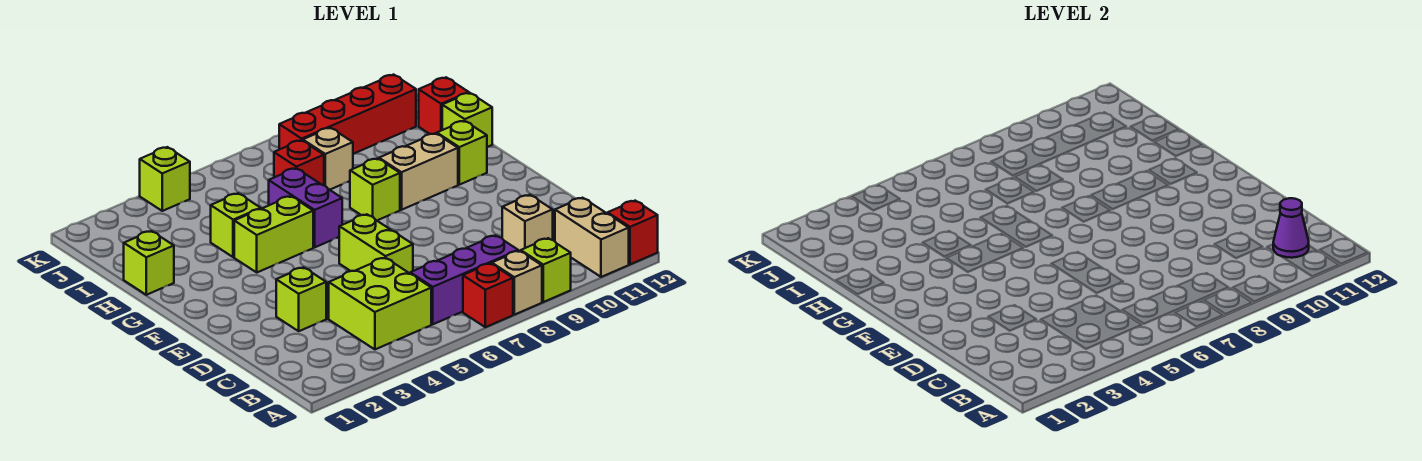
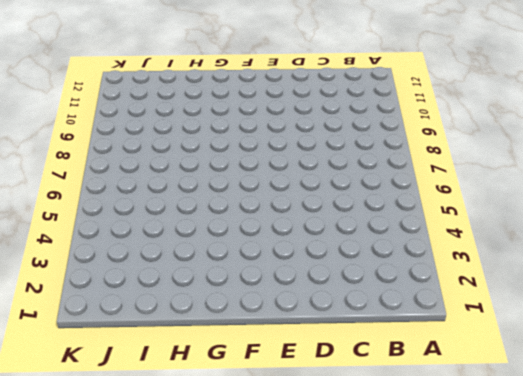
none -> red 1x1 brick [463,263,513,327]
none -> tan 1x1 brick [492,251,542,315]
none -> lime 1x1 brick [521,238,571,302]

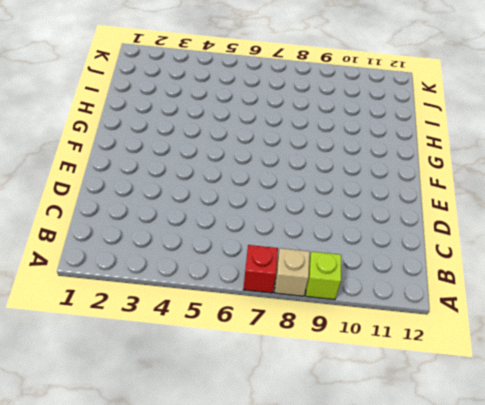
none -> tan 1x2 brick [555,198,629,277]
none -> red 1x1 brick [608,201,658,264]
none -> lime 2x2 brick [329,258,431,349]

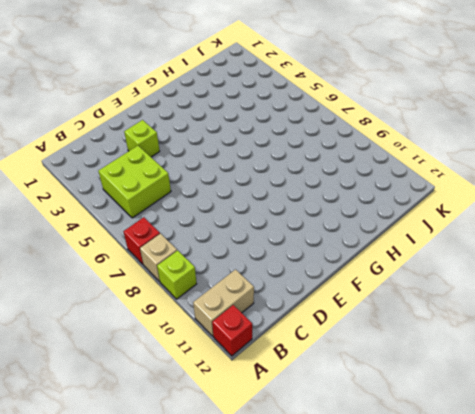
none -> purple 1x3 brick [410,235,518,324]
none -> tan 1x1 brick [502,195,553,251]
none -> lime 1x2 brick [339,214,413,273]

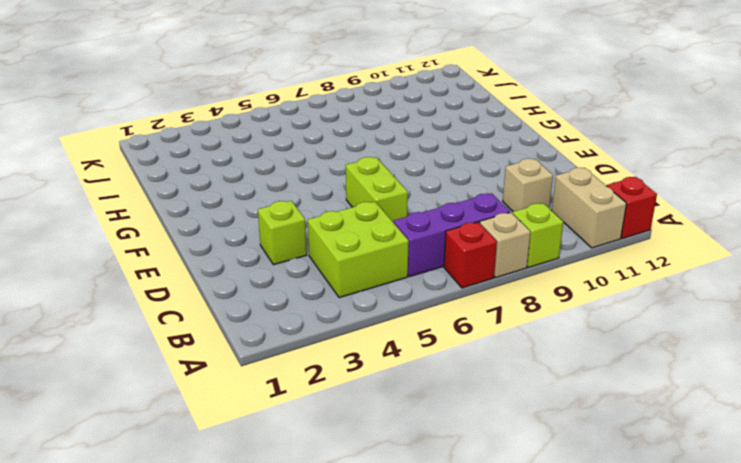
none -> lime 1x2 brick [234,196,313,272]
none -> purple 1x2 brick [269,168,342,247]
none -> lime 1x1 brick [350,158,400,220]

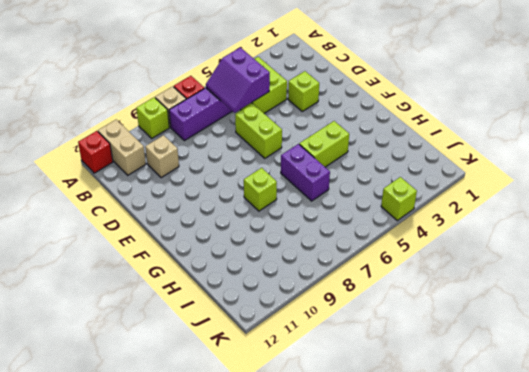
purple 2x2 slope [206,47,270,113] -> none
none -> tan 1x2 brick [379,133,458,210]
none -> lime 1x1 brick [437,121,487,185]
none -> lime 1x1 brick [124,231,174,295]

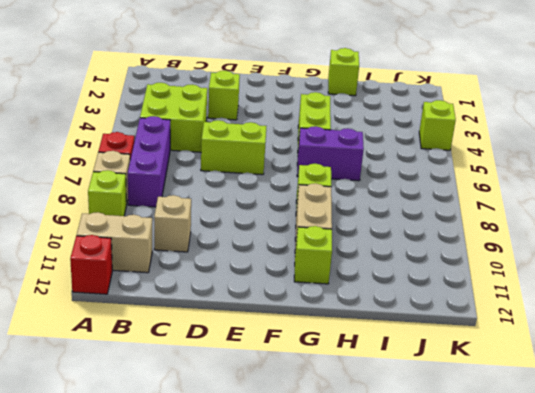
none -> lime 1x1 brick [211,193,261,257]
none -> lime 1x1 brick [442,93,492,147]
none -> red 1x1 brick [274,140,324,185]

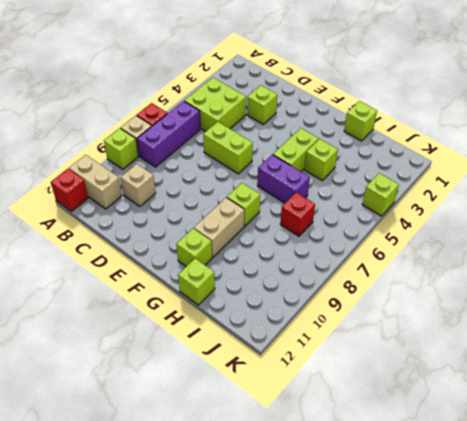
none -> tan 1x1 brick [303,128,353,190]
none -> red 1x1 brick [419,77,469,134]
none -> red 1x4 brick [279,75,416,154]

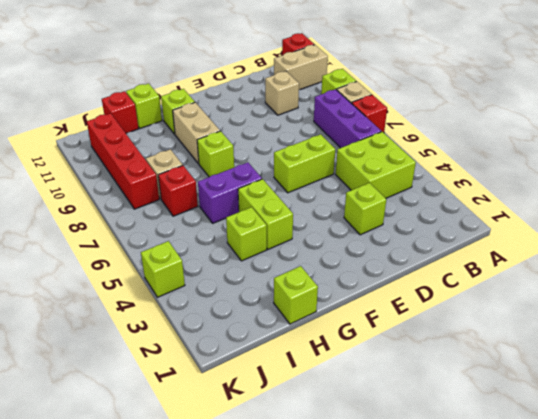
none -> purple 1x1 cone [1273,198,1309,258]

